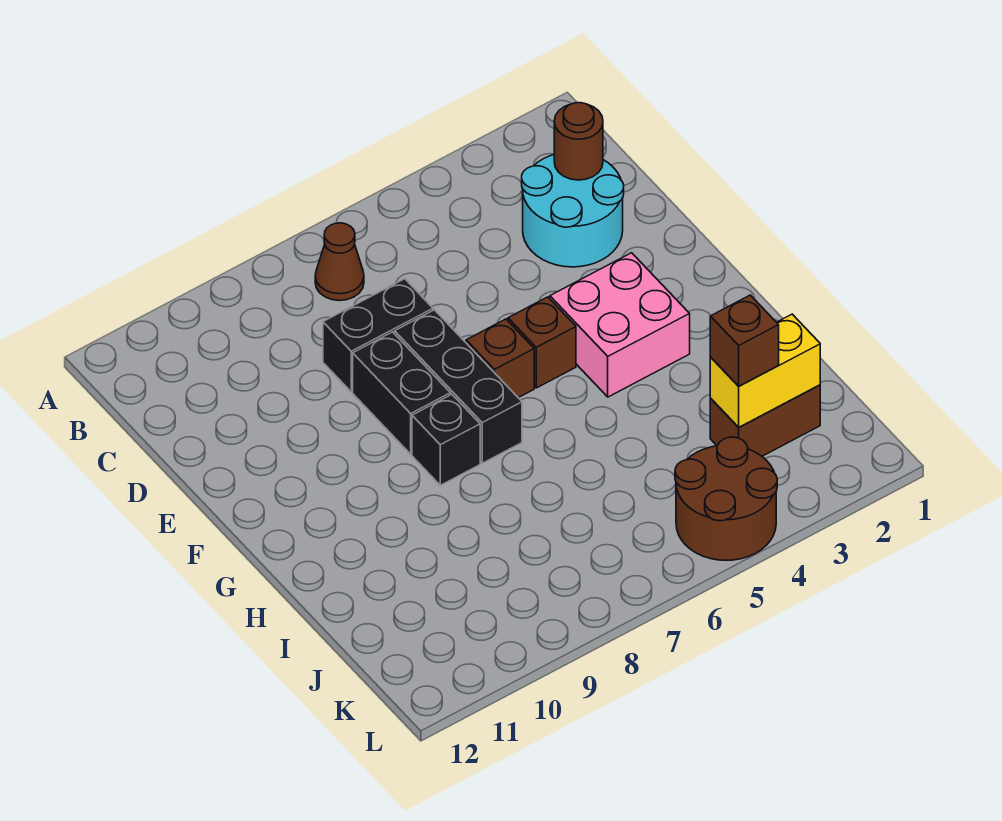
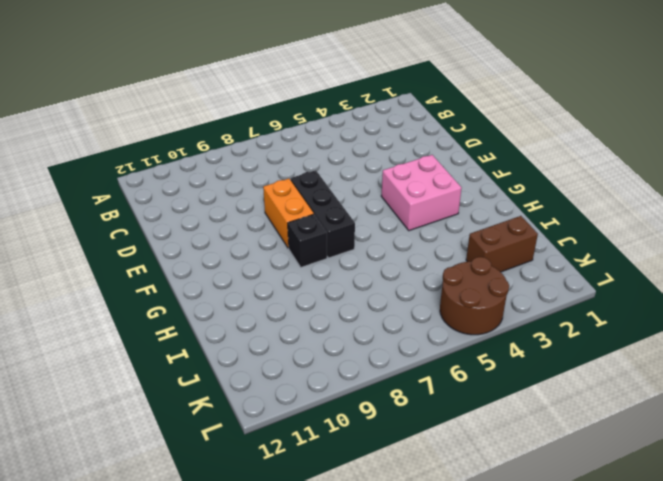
orange 1x2 brick [263,179,314,248] -> black 1x2 brick [353,332,451,454]
none -> brown 1x1 cone [315,223,364,301]
none -> cyan 2x2 round brick [522,155,624,267]
none -> black 1x2 brick [323,279,433,392]

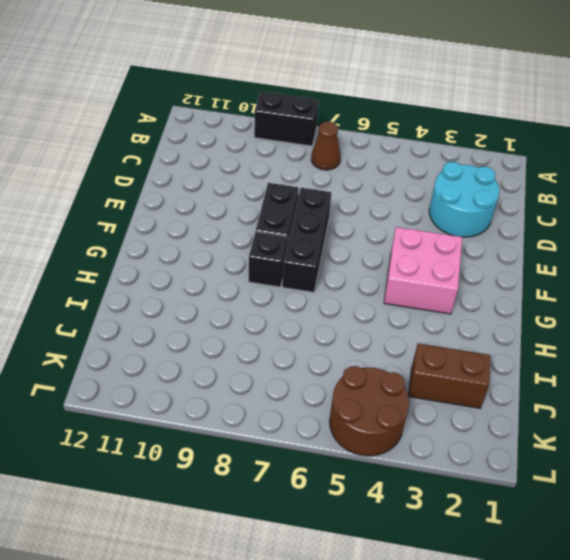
black 1x2 brick [254,92,319,146] -> black 1x2 brick moved to [323,279,433,392]
none -> brown 1x1 brick [508,297,576,388]
none -> brown 1x1 brick [466,319,534,398]
none -> brown 1x1 round brick [554,103,603,180]

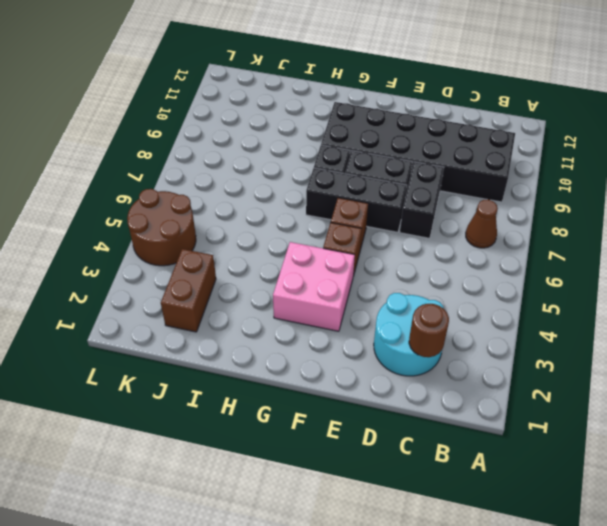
black 2x6 brick [321,102,515,202] -> none
none -> yellow 1x2 brick [710,314,820,427]
none -> brown 1x1 brick [710,295,779,386]

